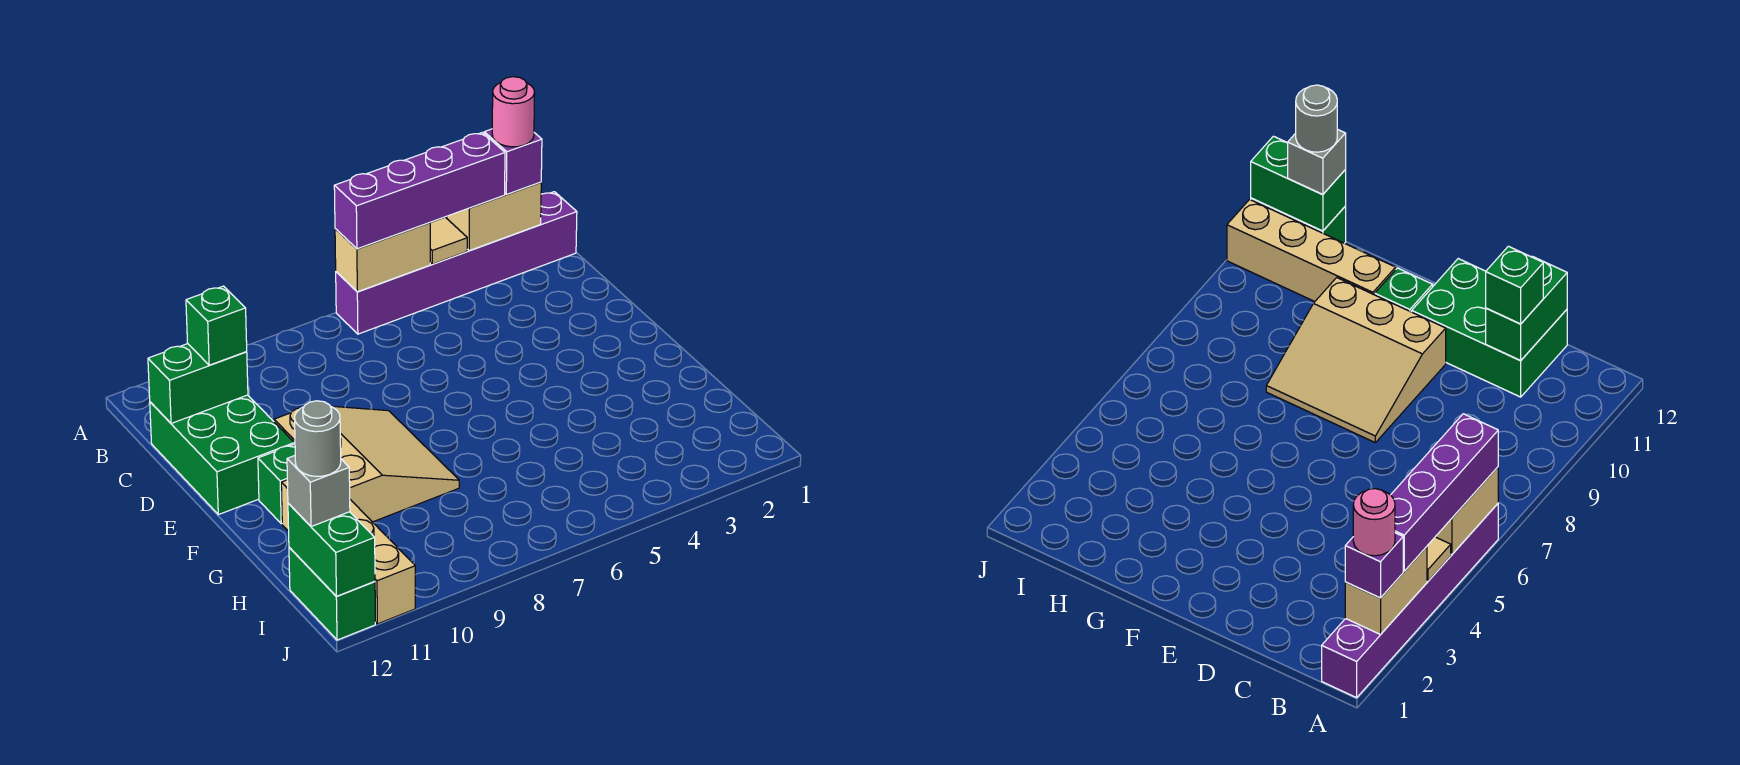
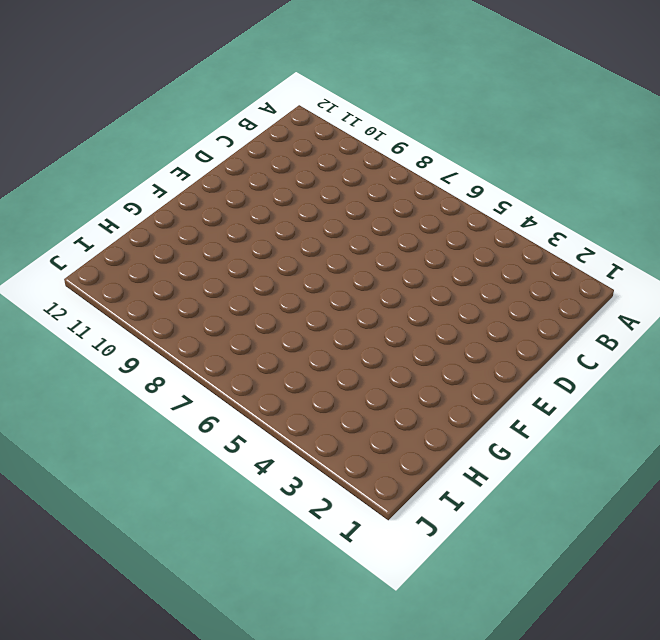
none -> purple 1x6 brick [336,192,577,334]
none -> green 2x3 brick [150,395,294,515]
none -> tan 3x3 slope [274,406,459,522]

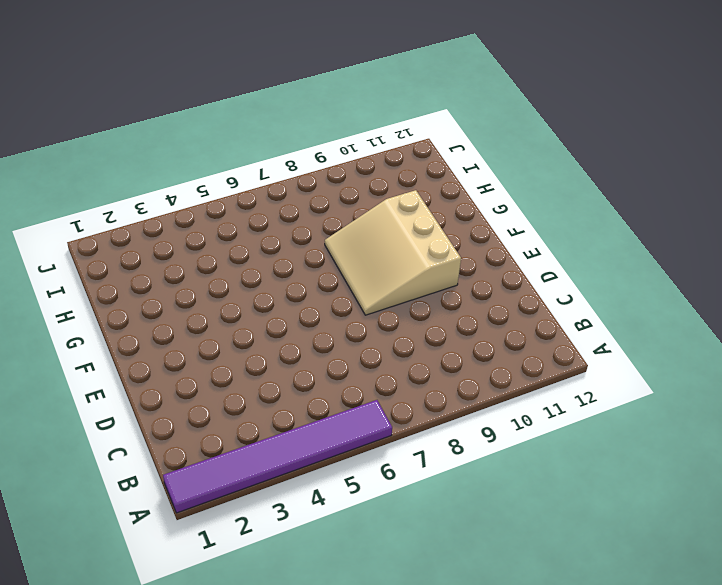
purple 1x6 tile [163,400,392,513] -> purple 1x6 brick [336,192,577,334]
none -> green 2x3 brick [150,395,294,515]
none -> green 1x1 brick [258,444,295,524]
none -> tan 1x4 brick [281,480,415,624]

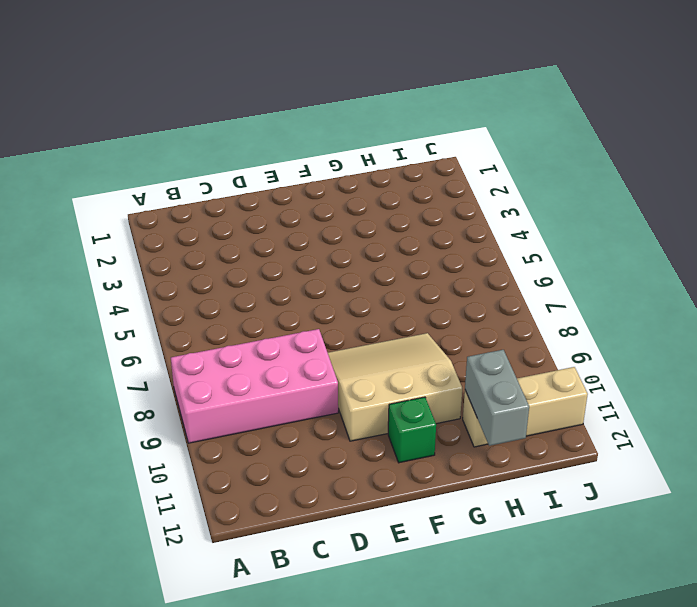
pink 2x4 brick [171,329,338,443] -> none
tan 1x3 brick [463,367,588,447] -> tan 1x4 brick [281,480,415,624]
grey 1x2 brick [465,350,529,446] -> none
none -> purple 1x6 brick [336,192,577,334]
none -> green 2x3 brick [150,395,294,515]
none -> green 1x2 brick [289,547,375,640]

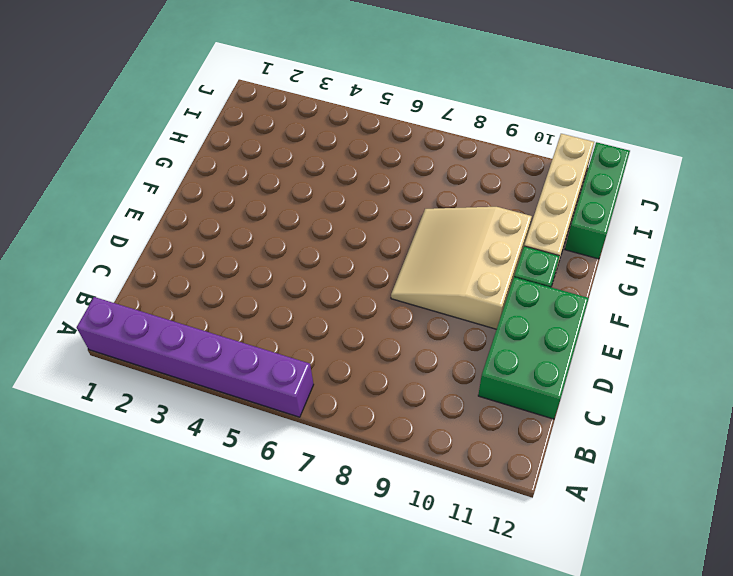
green 1x3 brick [565,142,630,259] -> green 1x2 brick [289,547,375,640]
none -> tan 1x2 brick [447,182,541,251]
none -> tan 1x1 tile [430,217,467,264]
none -> tan 1x2 brick [335,223,430,292]

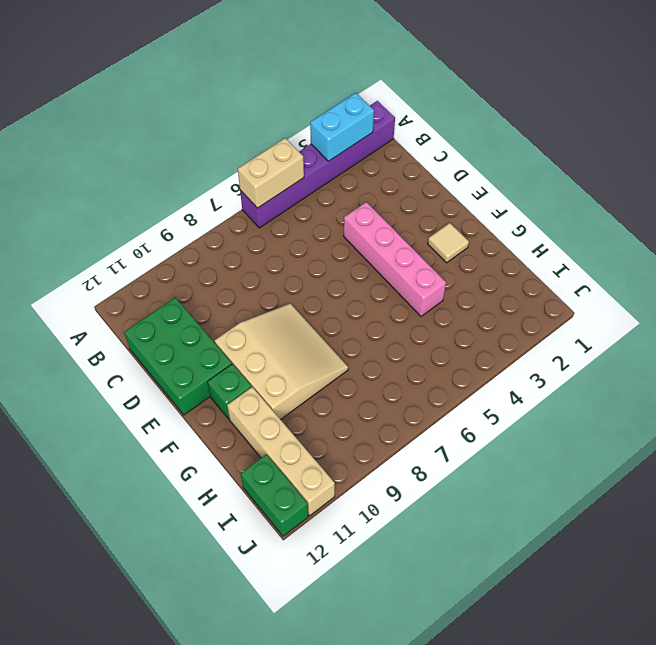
cyan 1x2 brick [310,93,374,161] -> tan 1x2 brick [447,182,541,251]
pink 1x4 brick [344,202,446,316] -> none
tan 1x1 tile [428,223,469,263] -> tan 1x1 tile moved to [430,217,467,264]
none -> green 1x2 brick [148,344,248,423]
none -> green 1x2 brick [288,503,375,596]
none -> purple 1x1 brick [484,129,542,194]

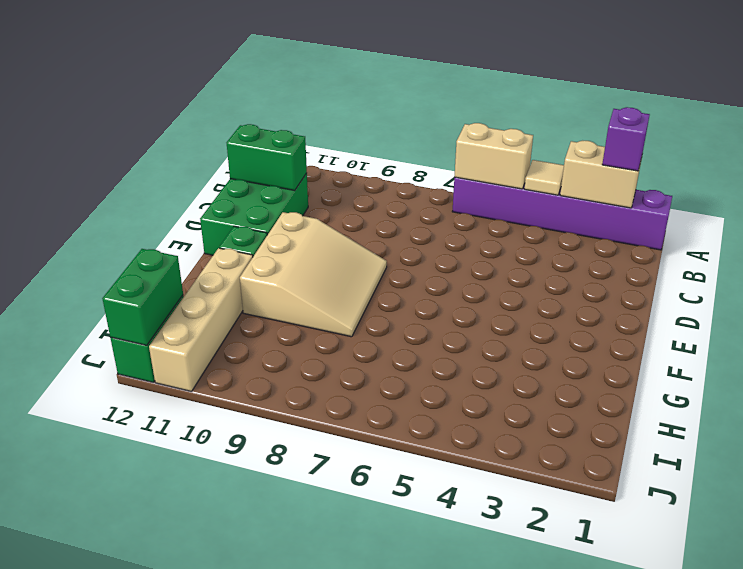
none -> purple 1x4 brick [334,132,505,249]
none -> green 1x1 brick [186,286,247,365]
none -> grey 1x1 brick [287,456,350,527]

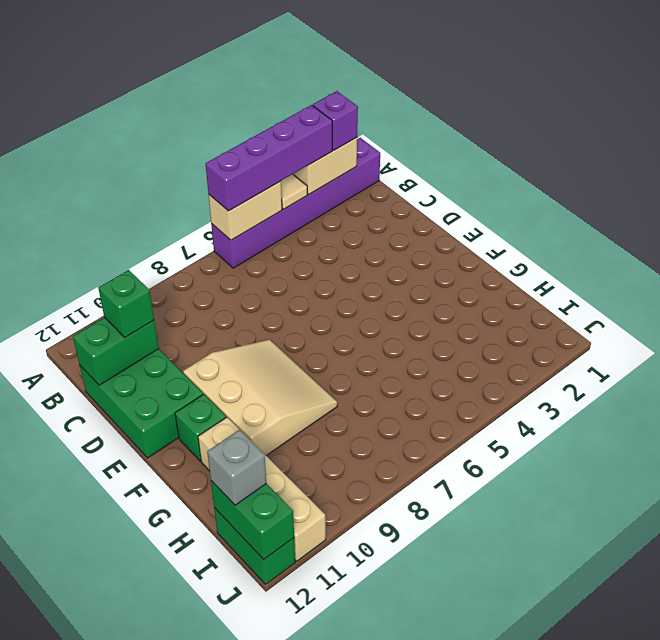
none -> pink 1x1 round brick [492,77,535,147]
none -> grey 1x1 round brick [295,401,341,476]

